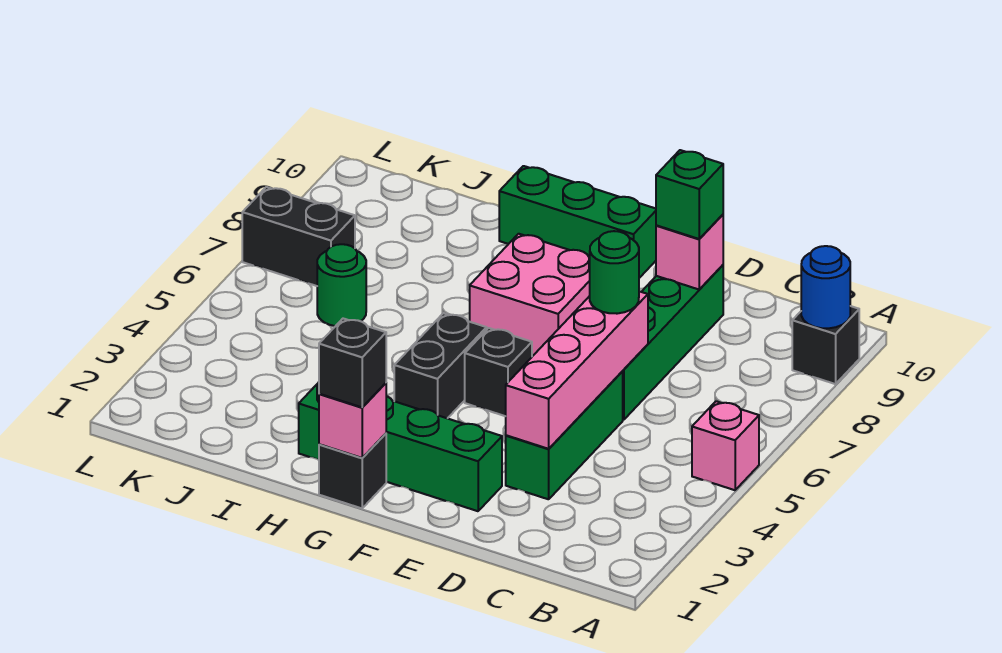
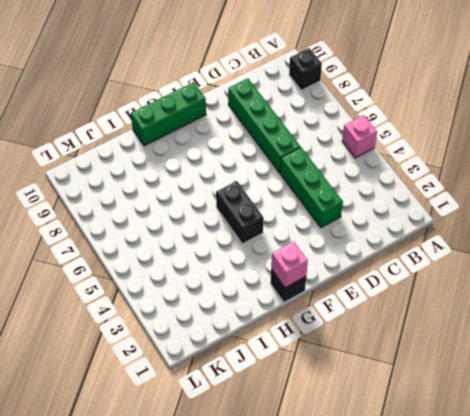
none -> green 1x4 brick [299,382,502,511]
none -> black 1x1 brick [465,328,532,416]
none -> pink 2x2 brick [470,234,590,355]

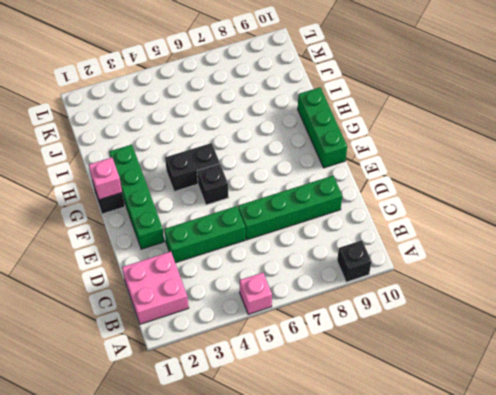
pink 2x2 brick [122,252,189,324] -> pink 2x2 brick moved to [470,234,590,355]
none -> green 1x1 round brick [317,244,366,326]
none -> black 1x2 brick [242,187,355,286]
none -> blue 1x1 round brick [801,246,850,328]

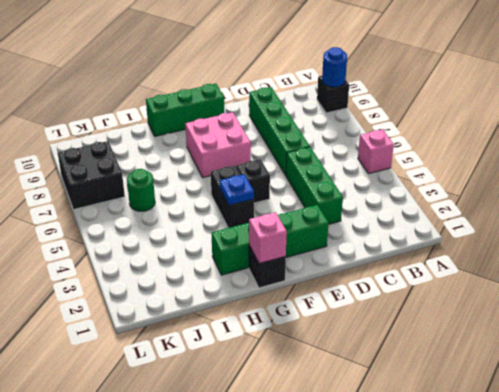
blue 1x1 plate [220,174,254,205] -> none
black 2x2 brick [58,141,125,209] -> black 1x2 brick [242,187,355,286]
none -> pink 1x4 brick [506,291,648,449]
none -> pink 1x1 brick [656,215,723,289]
none -> green 1x1 round brick [590,231,639,314]

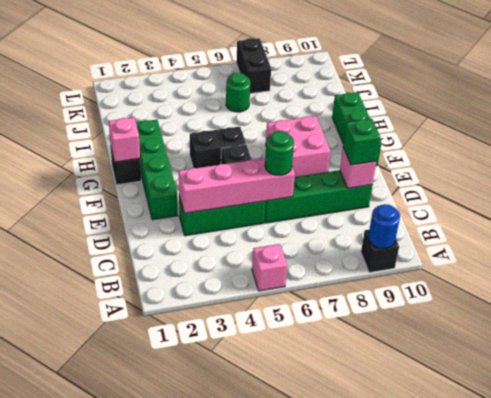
none -> black 1x1 brick [319,319,386,407]

